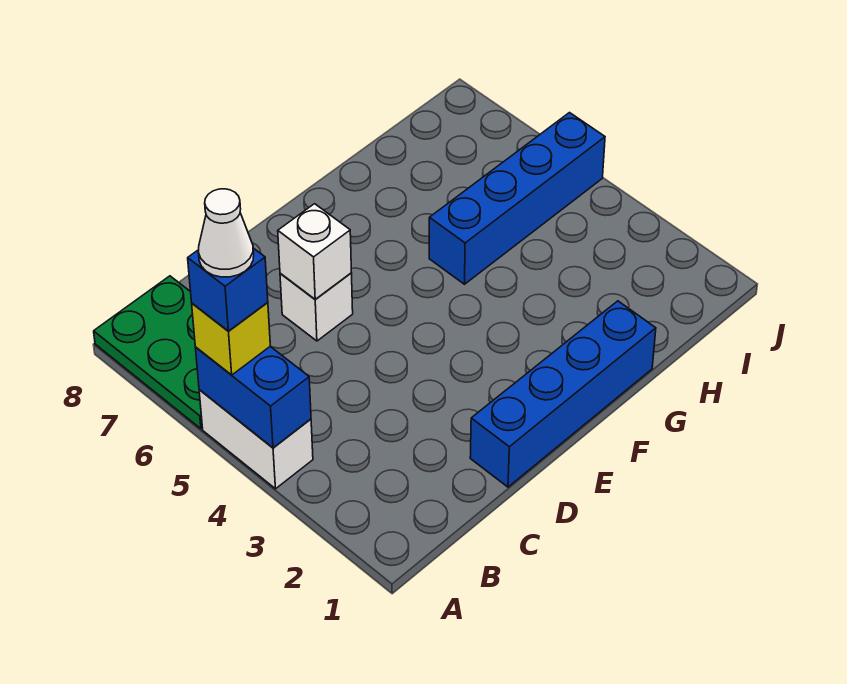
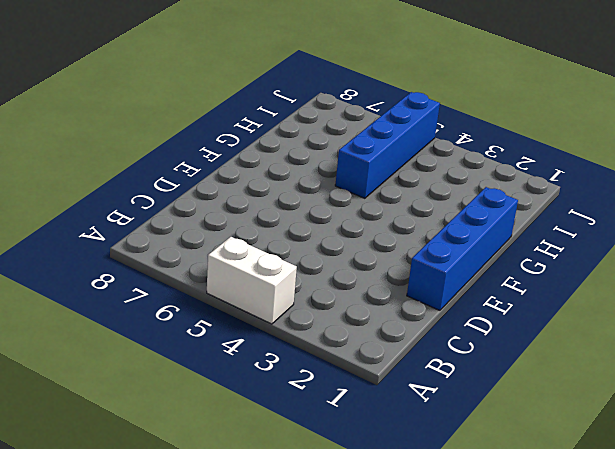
none -> green 2x3 plate [94,276,202,429]
none -> white 1x1 brick [280,273,353,341]

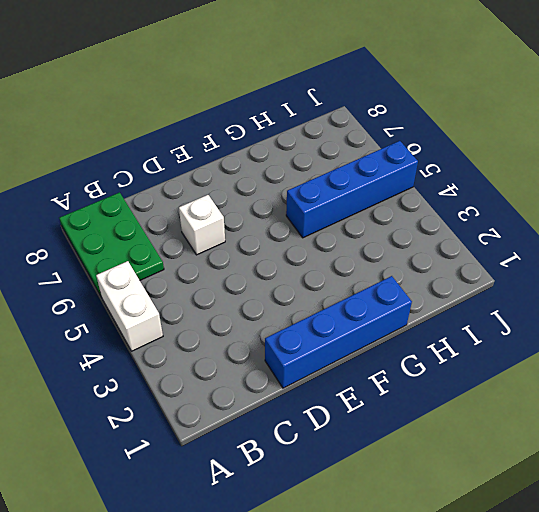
none -> blue 1x2 brick [195,347,311,448]
none -> white 1x1 brick [278,204,351,299]

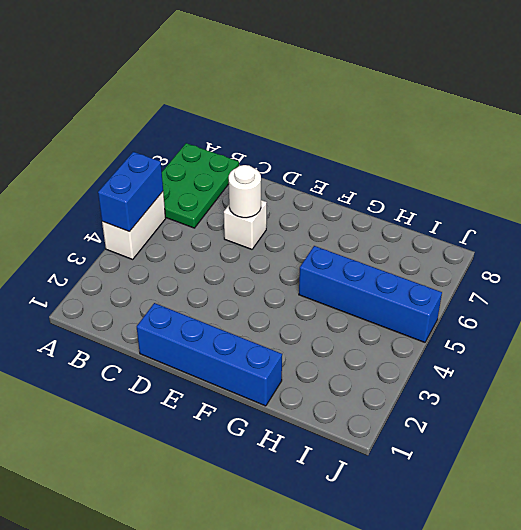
white 1x1 round brick [229,165,261,218] -> white 1x1 brick [278,204,351,299]
none -> yellow 1x1 brick [192,303,270,375]
none -> blue 1x1 brick [188,248,268,331]

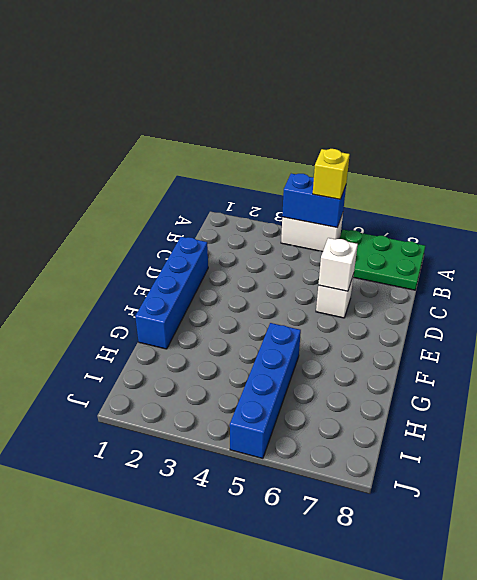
none -> blue 1x1 brick [188,248,268,331]
none -> white 1x1 cone [198,189,254,277]

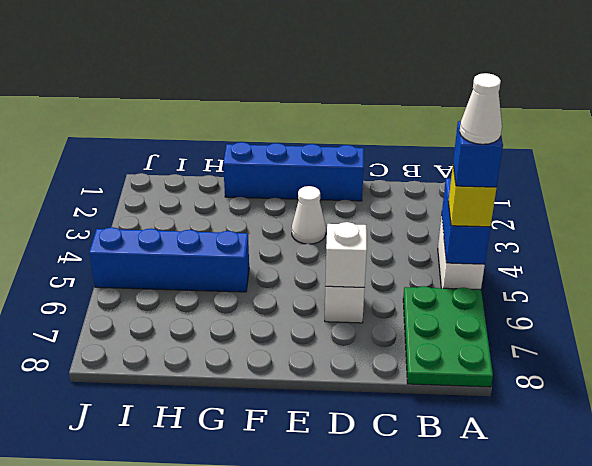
white 1x1 cone [292,186,326,244] -> none

